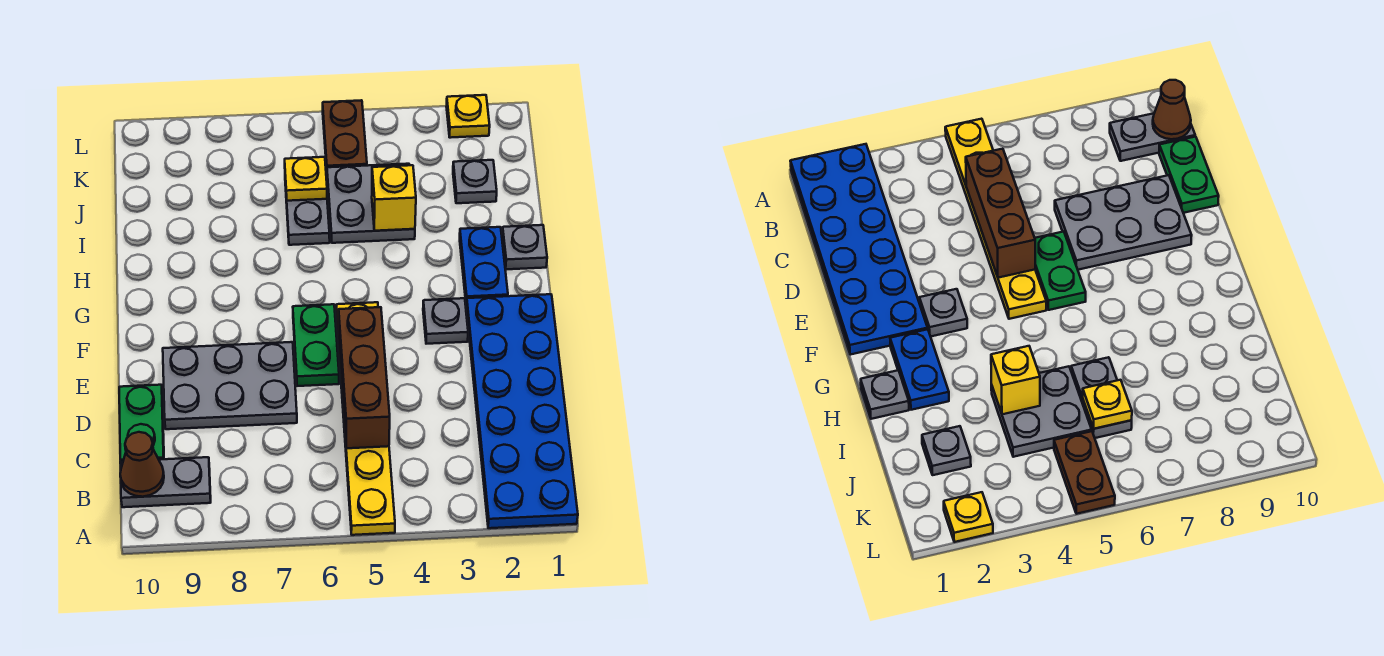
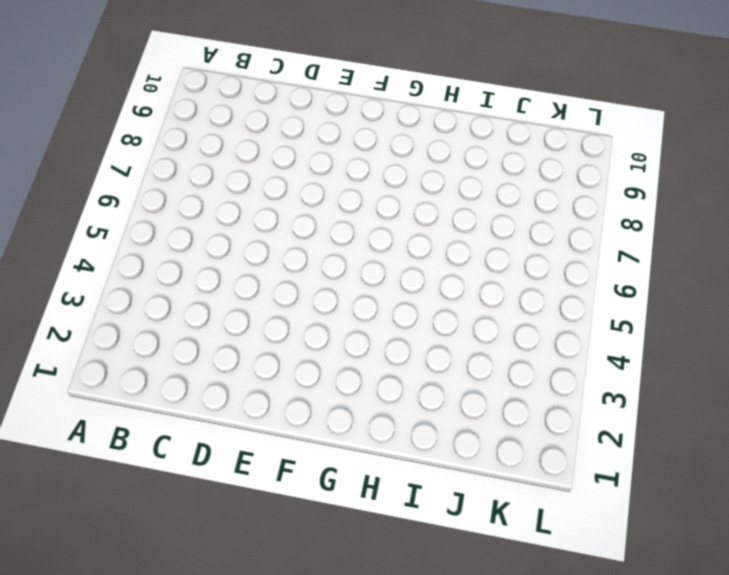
none -> blue 2x6 plate [466,294,578,528]
none -> yellow 1x6 plate [336,302,395,535]
none -> grey 1x2 plate [120,457,211,507]

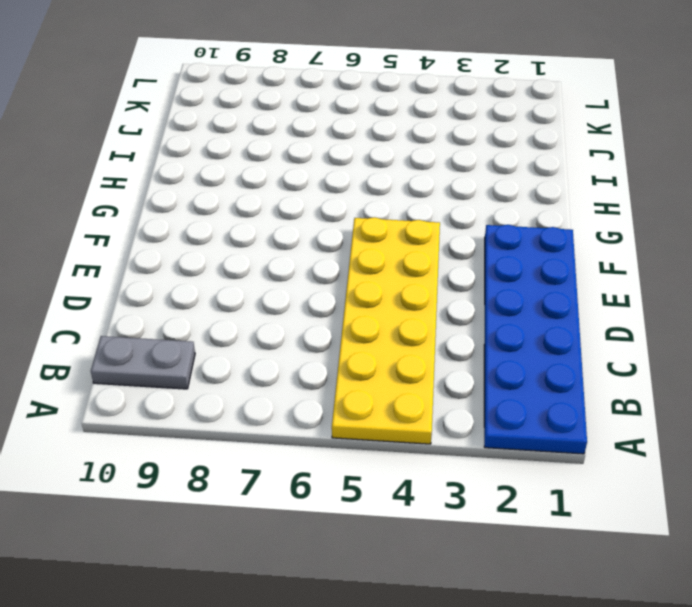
yellow 2x6 plate [332,217,440,444] -> yellow 1x6 plate [336,302,395,535]
none -> green 1x2 plate [119,385,164,461]
none -> grey 2x3 plate [163,342,297,429]
none -> green 1x2 plate [293,304,339,386]

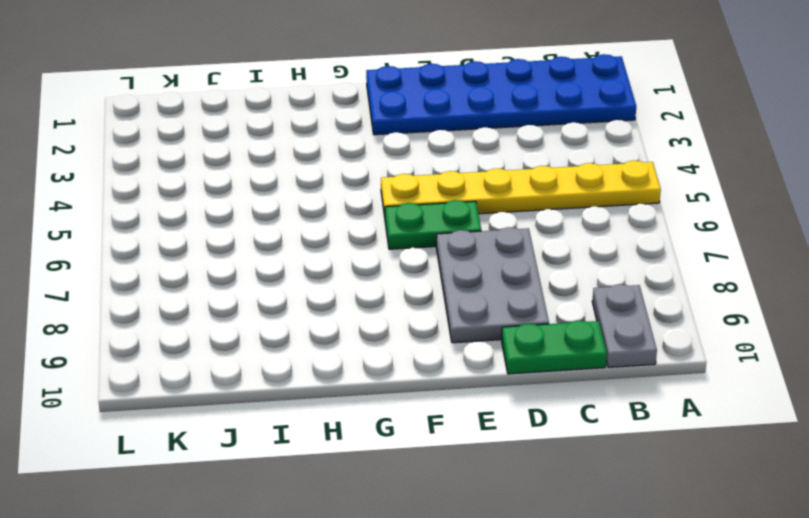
none -> grey 1x1 plate [423,298,468,344]
none -> blue 1x2 plate [460,227,508,305]
none -> grey 1x1 plate [502,225,547,269]

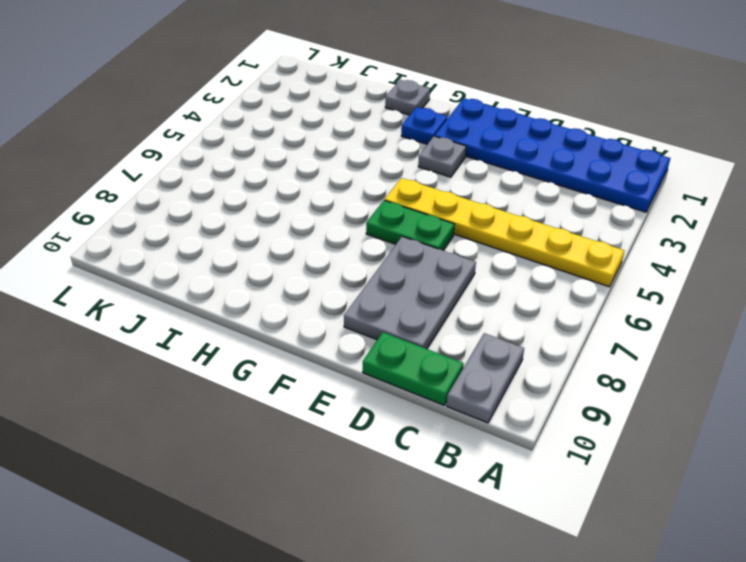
blue 1x1 plate [401,107,448,144] -> blue 1x2 plate [460,227,508,305]
none -> grey 2x2 plate [327,164,415,243]
none -> grey 1x2 plate [285,181,330,245]
none -> grey 1x1 plate [453,160,497,203]

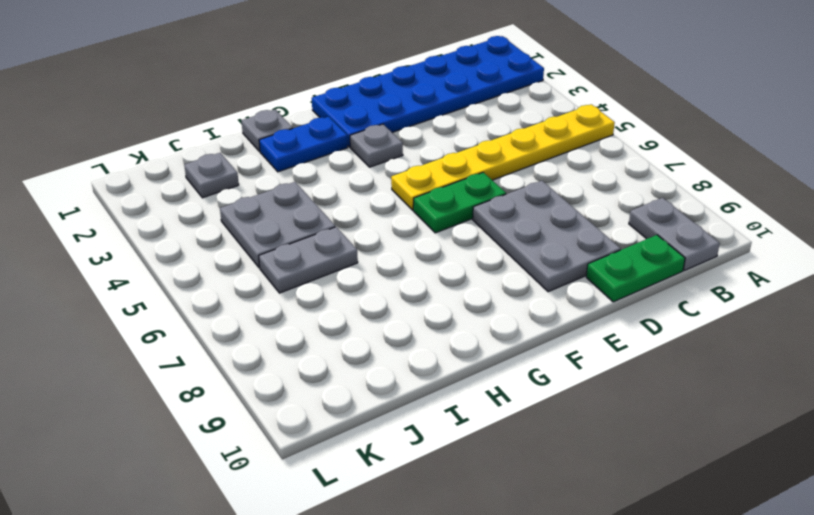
none -> brown 1x2 plate [323,100,367,168]
none -> yellow 1x1 plate [446,95,490,138]
none -> brown 1x1 cone [120,432,164,497]

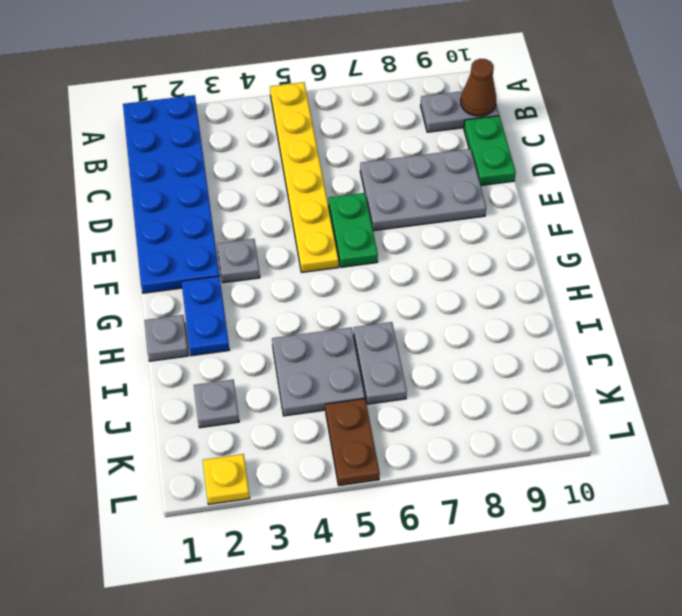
none -> brown 1x3 brick [339,307,390,448]
none -> yellow 1x1 brick [372,165,416,231]
none -> yellow 1x1 plate [285,157,327,201]

